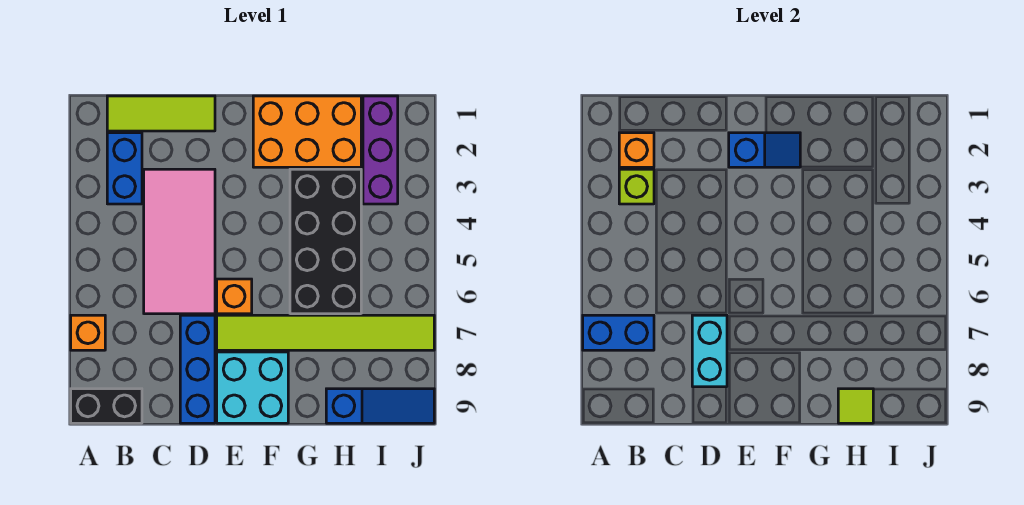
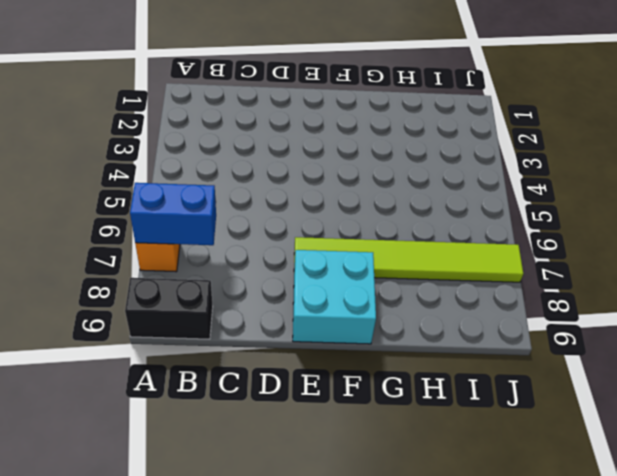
none -> lime 1x3 tile [107,96,215,131]
none -> blue 1x2 brick [107,133,142,204]
none -> pink 2x4 tile [144,169,215,314]

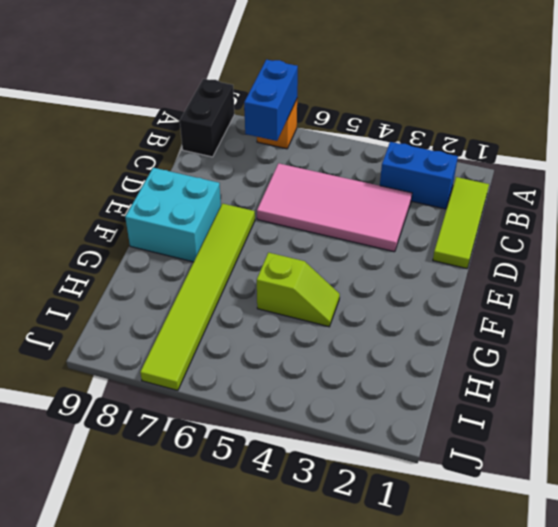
lime 1x2 slope [257,253,340,327] -> black 2x4 brick [290,169,361,314]
none -> blue 1x3 brick [180,315,215,423]
none -> orange 1x1 brick [217,279,252,314]
none -> orange 2x3 brick [253,96,361,167]

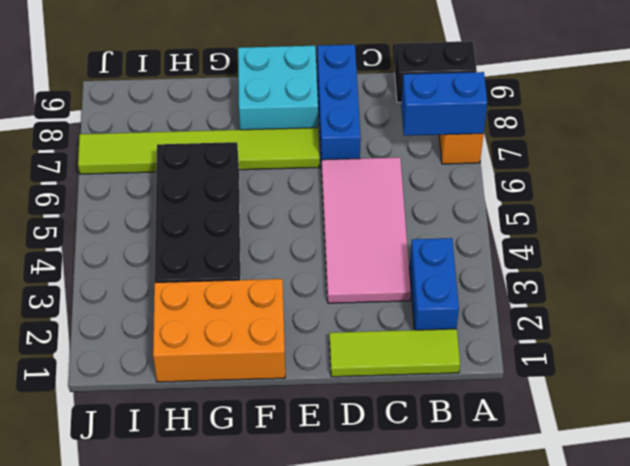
none -> orange 1x1 brick [217,279,252,314]
none -> blue 1x3 slope [326,389,434,423]
none -> purple 1x3 brick [363,96,398,204]

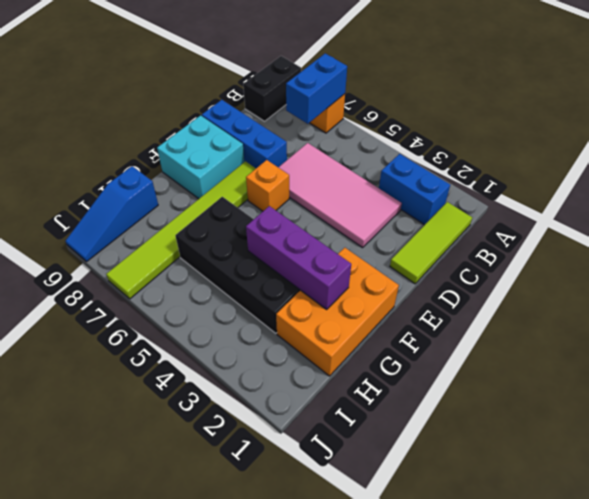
purple 1x3 brick [246,206,351,309] -> purple 1x3 brick moved to [363,96,398,204]
none -> orange 1x1 brick [619,133,654,167]
none -> lime 1x1 brick [619,169,654,204]
none -> cyan 1x2 brick [692,315,727,387]

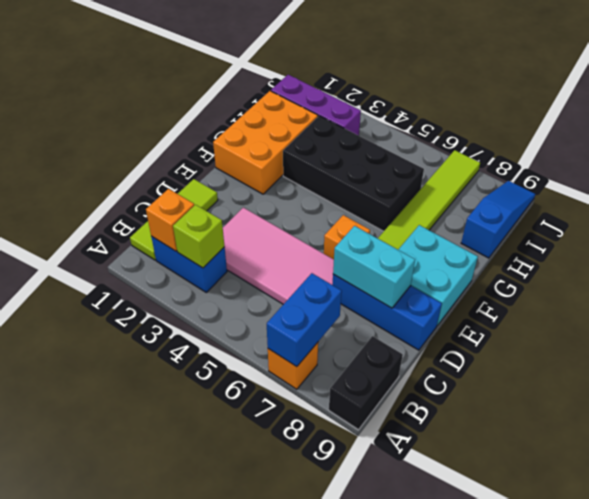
none -> blue 1x2 slope [729,133,800,167]
none -> lime 1x1 tile [838,389,873,423]

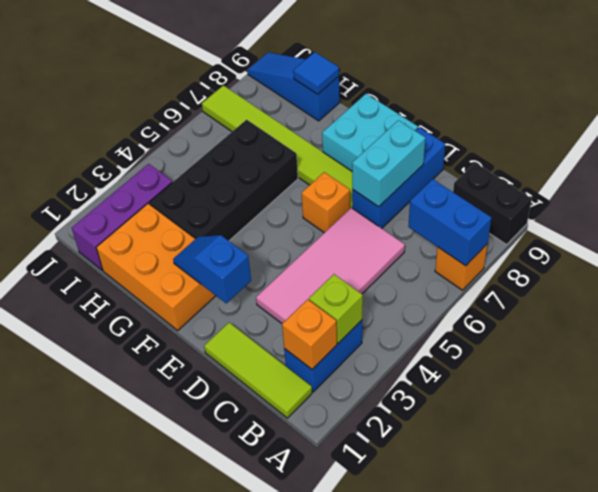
blue 1x1 tile [293,52,339,94] -> lime 1x1 tile [838,389,873,423]

